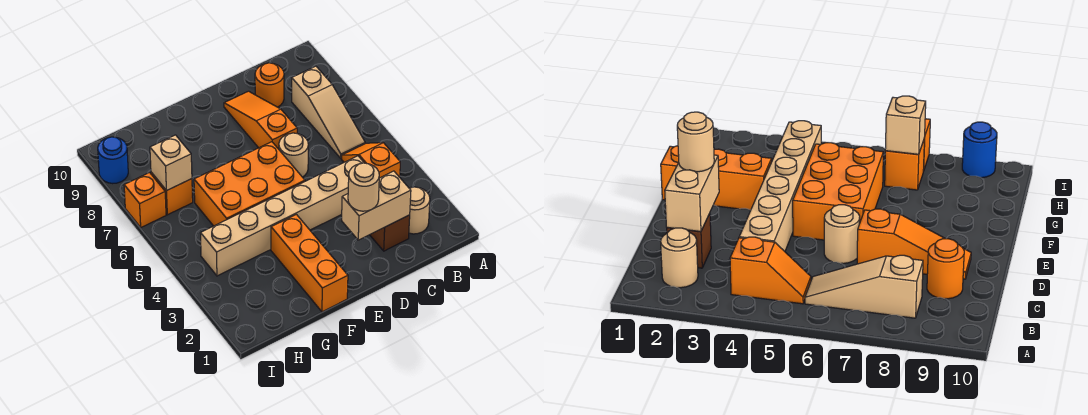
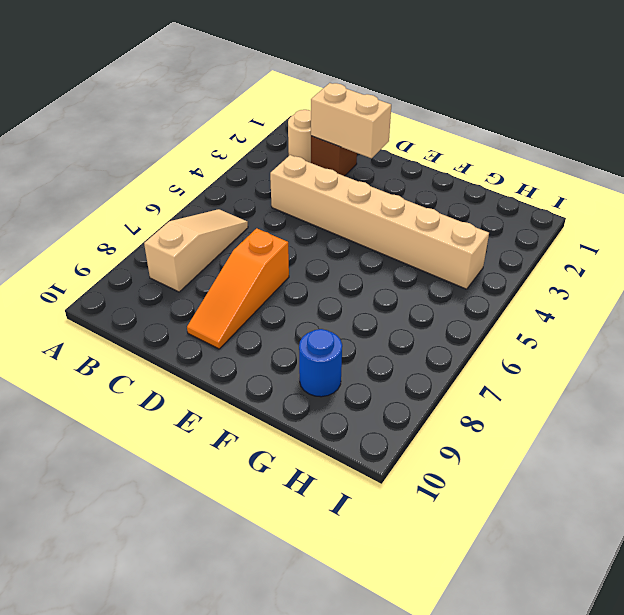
blue 1x1 round brick [299,329,342,397] -> blue 1x1 round brick moved to [98,137,128,184]
none -> orange 1x2 slope [342,143,400,178]
none -> orange 1x1 round brick [255,63,284,107]
none -> tan 1x1 round brick [279,133,308,177]

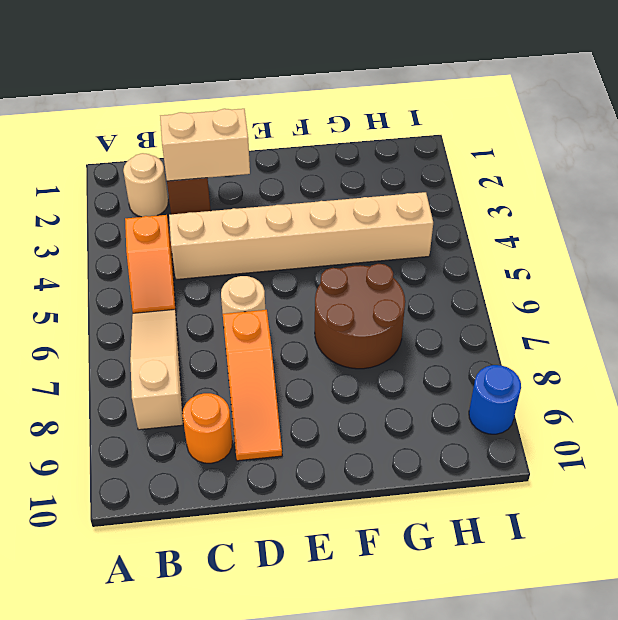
brown 2x2 round brick [315,264,405,369] -> orange 2x3 brick [194,142,305,226]
none -> orange 1x3 brick [271,214,348,312]
none -> orange 1x1 brick [151,172,193,215]
none -> orange 1x1 brick [124,173,166,227]

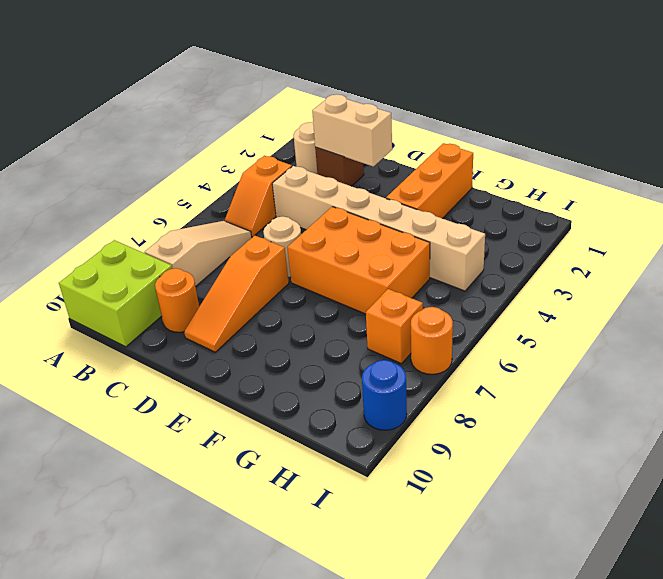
lime 2x2 brick [59,240,172,347] -> none
orange 1x1 round brick [411,307,453,374] -> orange 1x1 brick [124,173,166,227]
none -> tan 1x1 brick [150,135,192,191]
none -> tan 1x1 round brick [348,163,379,211]

